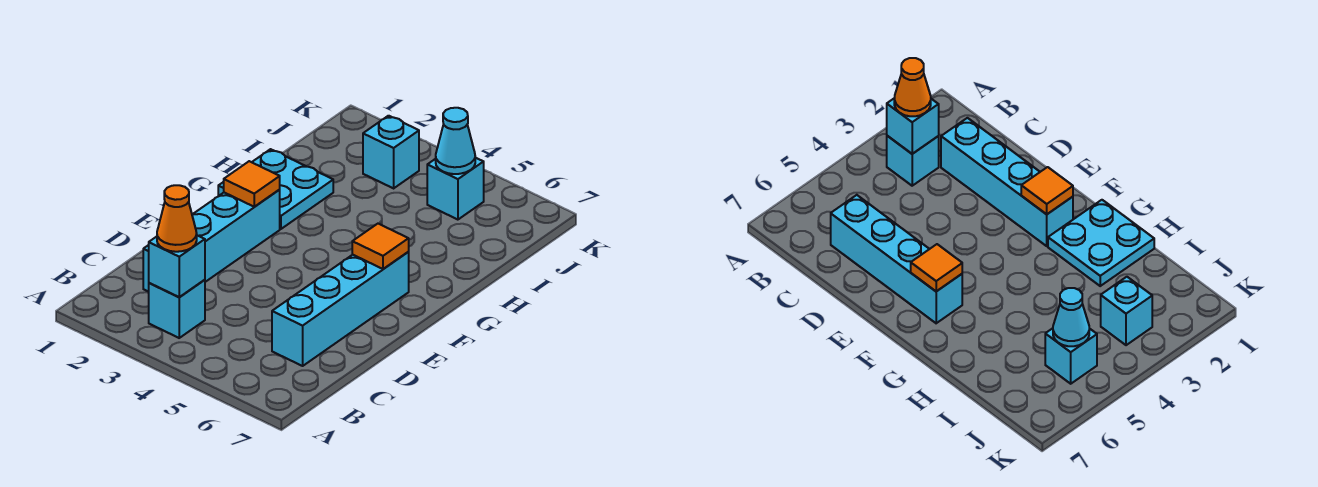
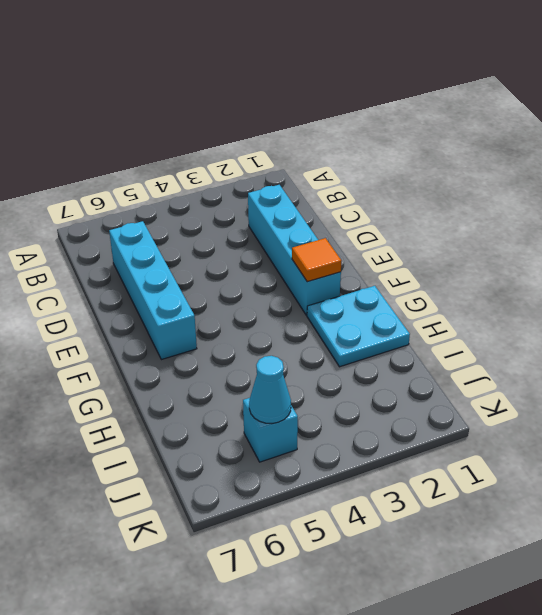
none -> cyan 1x1 brick [149,280,205,338]
none -> cyan 1x1 brick [363,116,419,188]

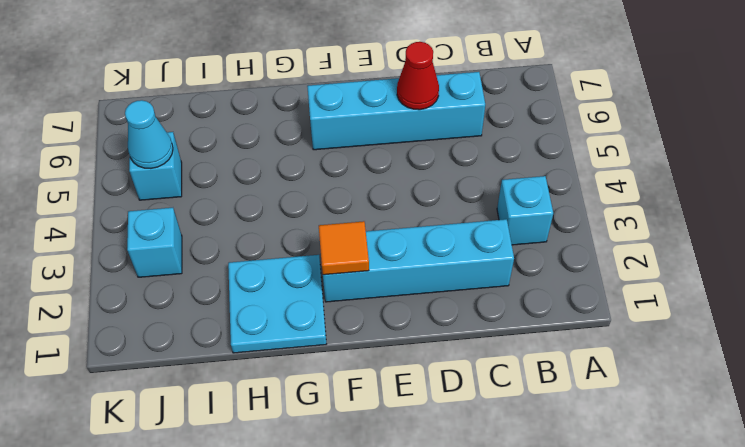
red 1x1 cone [397,42,439,110] -> none
none -> cyan 1x1 brick [149,236,205,297]
none -> orange 1x1 tile [352,224,409,269]

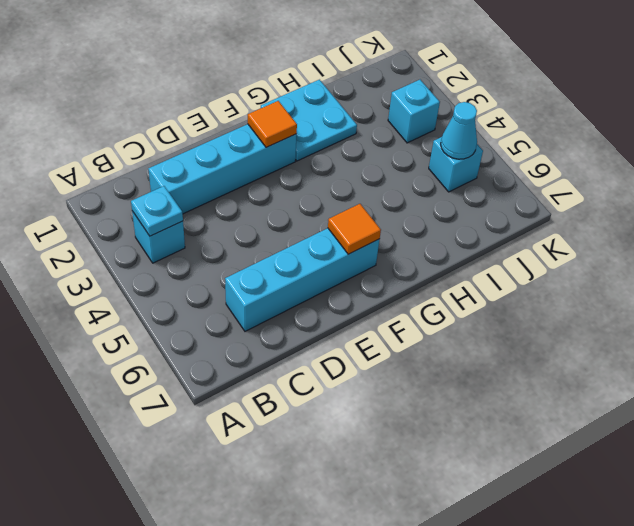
cyan 1x1 plate [131,186,183,236] -> cyan 1x1 brick [149,236,205,297]
none -> orange 1x1 cone [157,185,197,252]

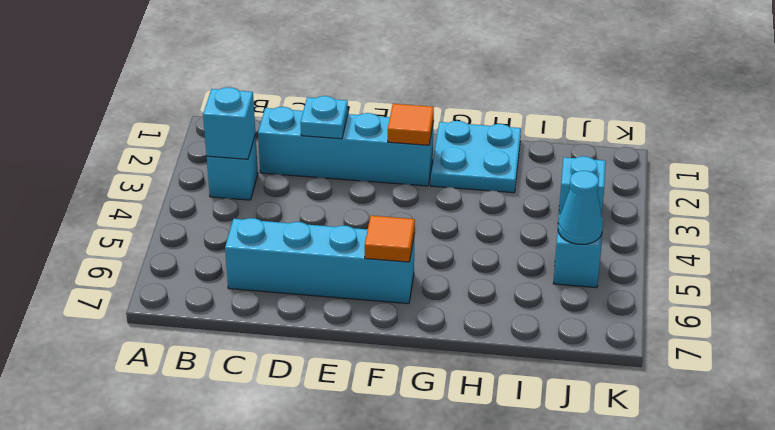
cyan 1x1 plate [300,96,348,139] -> none
none -> orange 1x1 cone [157,185,197,252]

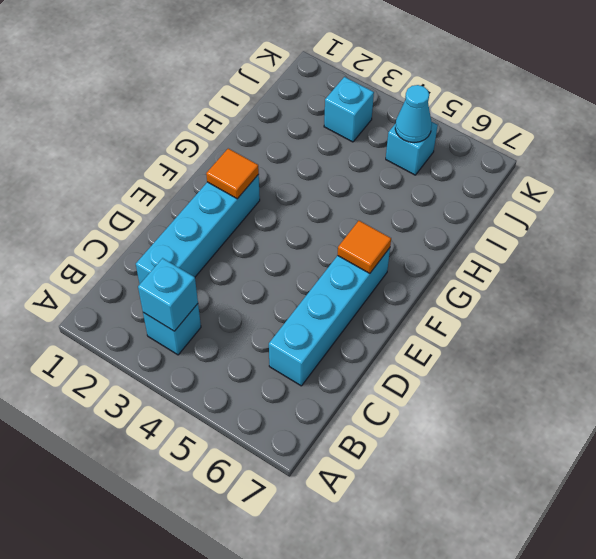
none -> cyan 2x2 plate [218,149,333,229]
none -> orange 1x1 cone [157,185,197,252]

